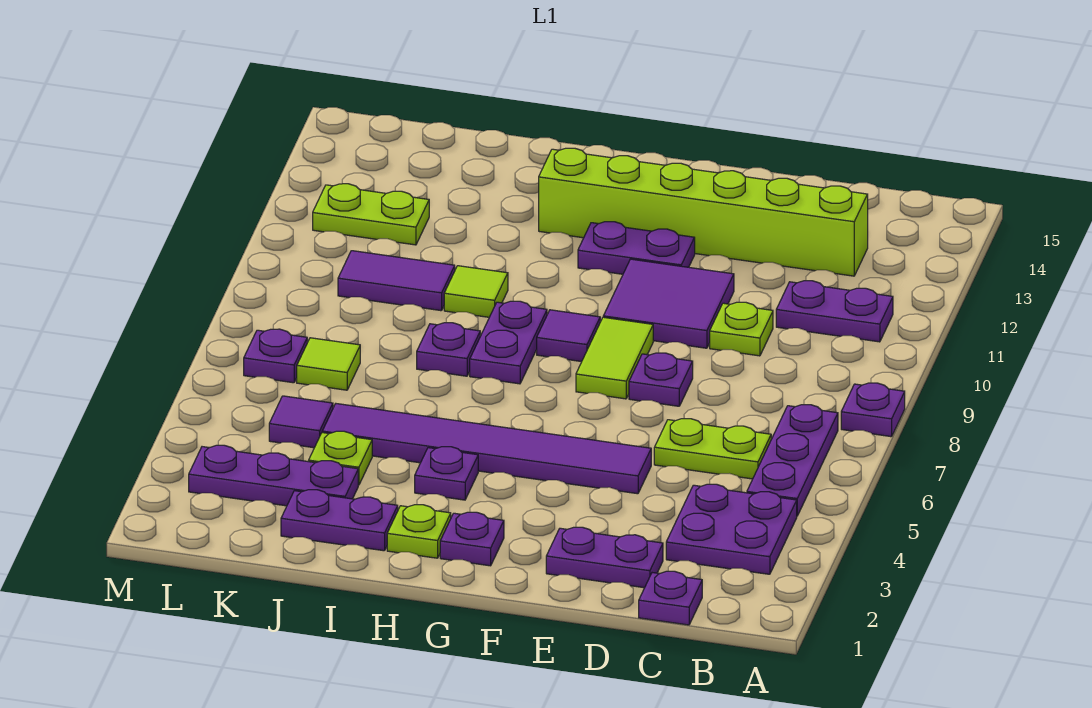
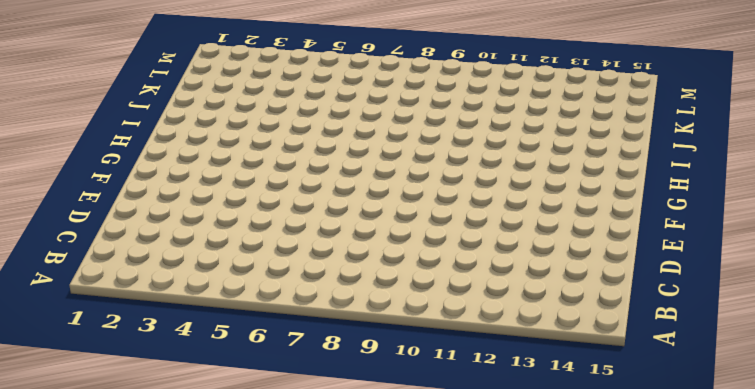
none -> purple 1x1 plate [841,383,905,437]
none -> purple 2x2 plate [666,484,797,574]
none -> purple 1x3 plate [747,405,838,516]

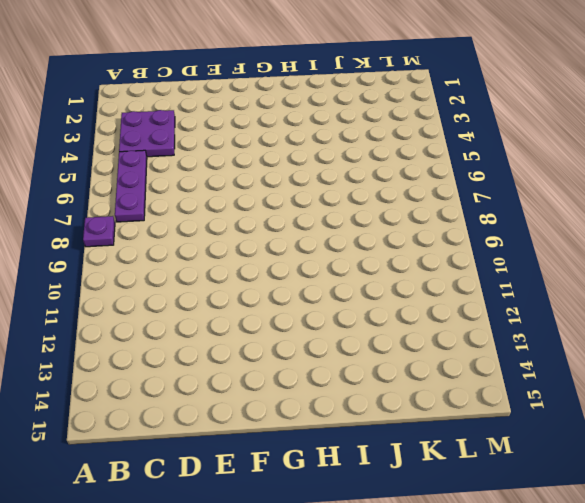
none -> purple 1x2 plate [776,281,893,342]
none -> purple 1x1 plate [639,571,702,625]
none -> lime 1x2 plate [654,419,771,479]

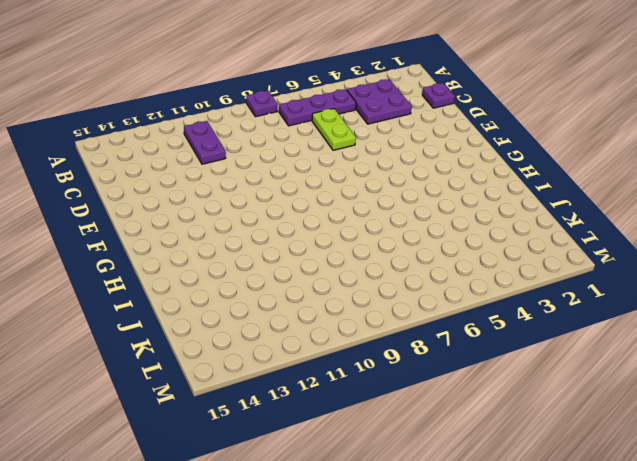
none -> lime 1x6 brick [539,148,868,276]
none -> purple 1x2 plate [546,527,663,588]
none -> lime 1x1 plate [710,302,773,356]

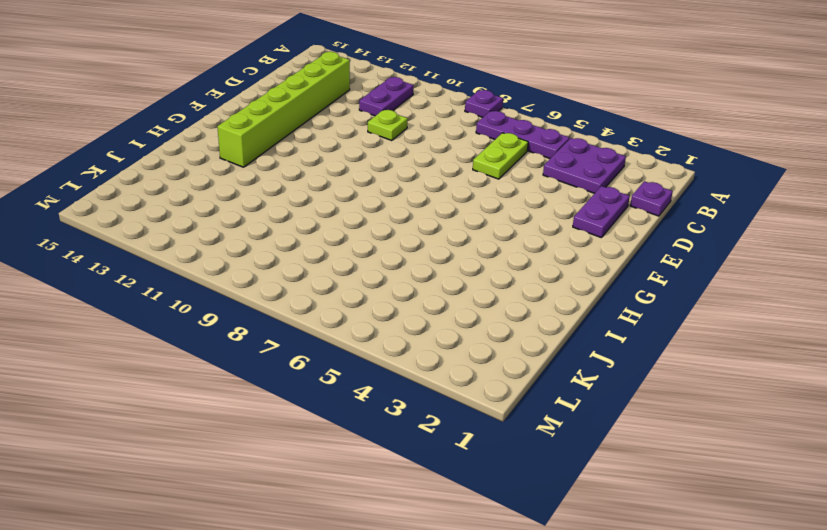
none -> purple 1x6 tile [322,404,651,494]
none -> purple 1x1 plate [629,353,693,406]
none -> purple 2x2 tile [603,259,734,348]

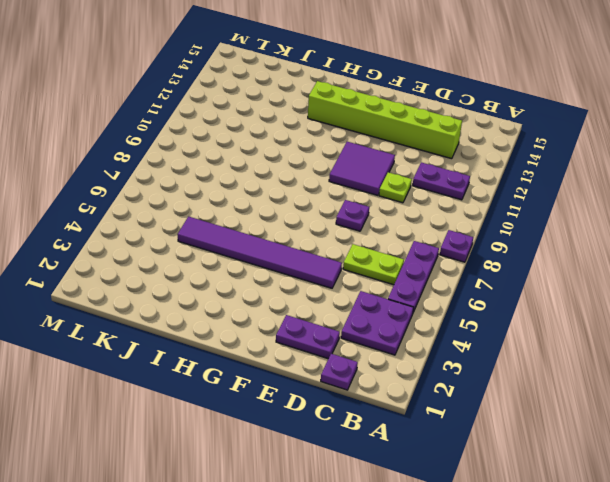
none -> lime 1x2 tile [576,317,653,399]
none -> purple 1x2 plate [578,222,695,274]
none -> purple 1x1 plate [440,512,504,566]

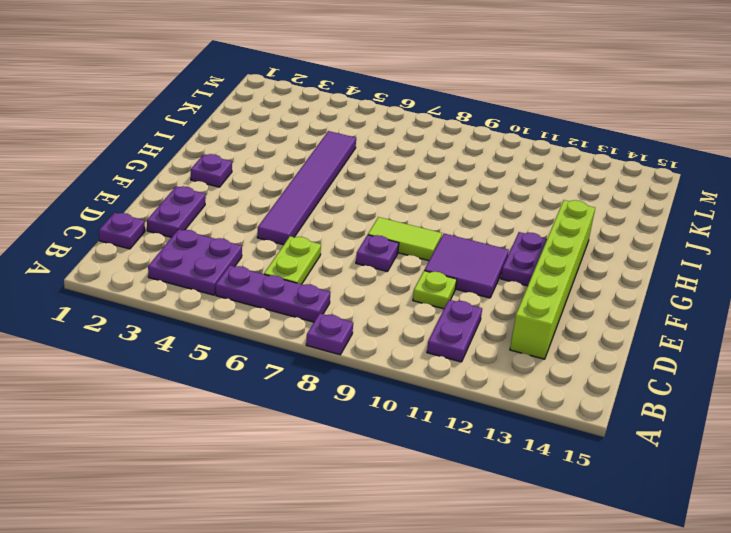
none -> purple 1x1 tile [537,310,600,362]
none -> lime 1x1 plate [387,505,451,558]
none -> purple 1x1 plate [415,447,478,500]

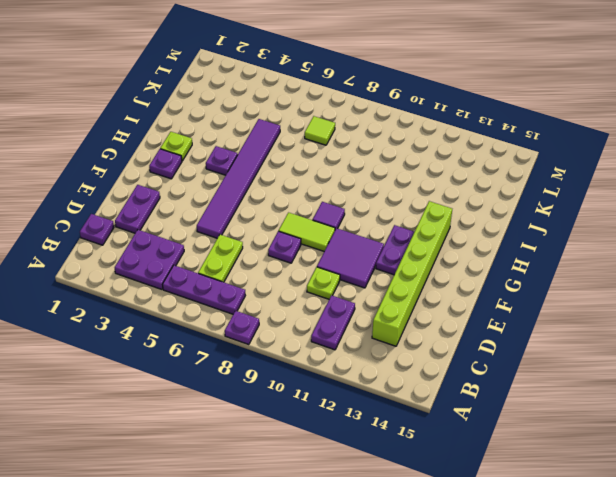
none -> purple 1x2 plate [470,301,547,384]
none -> purple 1x2 plate [281,490,398,551]
none -> purple 1x1 plate [417,323,480,376]

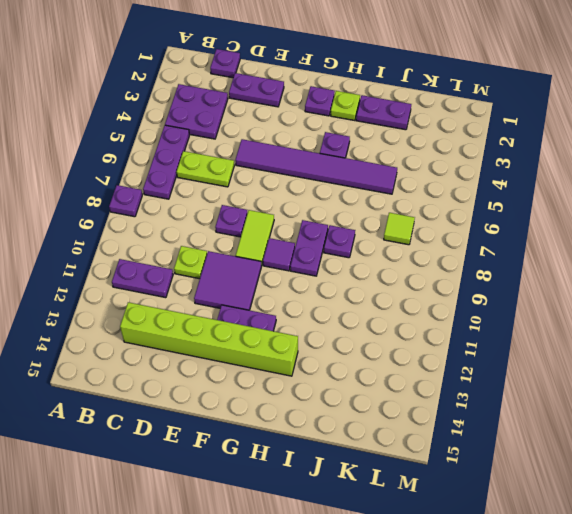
none -> lime 1x1 tile [444,266,508,317]
none -> purple 1x3 plate [189,445,358,506]
none -> lime 1x1 plate [309,431,372,485]

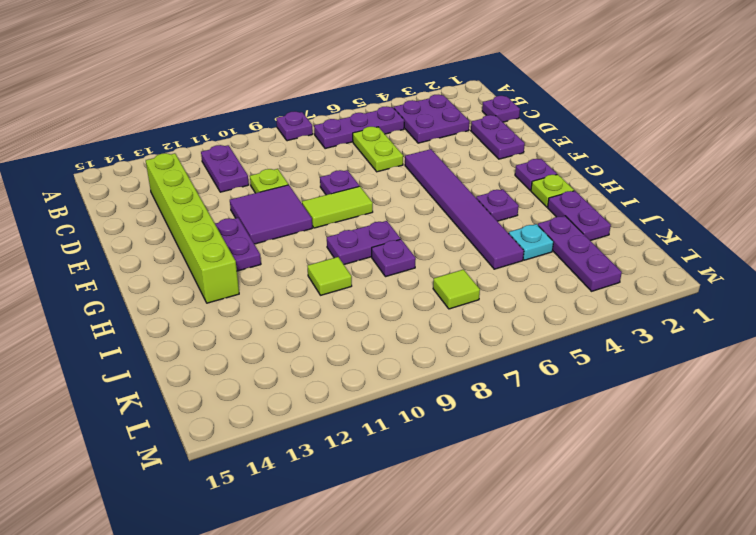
cyan 1x1 plate [509,224,553,260] -> lime 1x1 plate [309,431,372,485]
none -> purple 1x1 tile [537,310,600,362]
none -> purple 1x2 tile [338,251,455,311]
none -> purple 1x1 tile [269,396,333,448]

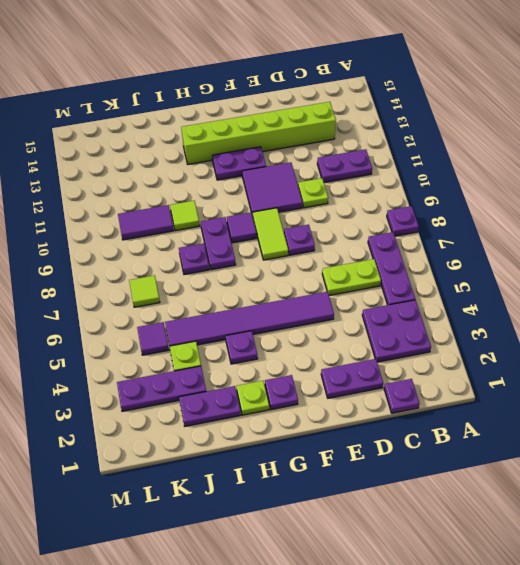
none -> lime 1x2 plate [313,184,429,245]
none -> purple 1x1 plate [244,329,307,383]

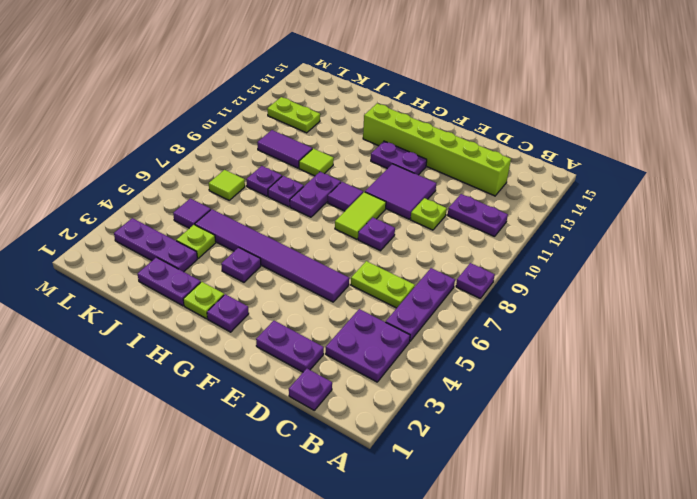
purple 1x1 plate [246,166,282,196] -> purple 1x1 plate moved to [244,329,307,383]

